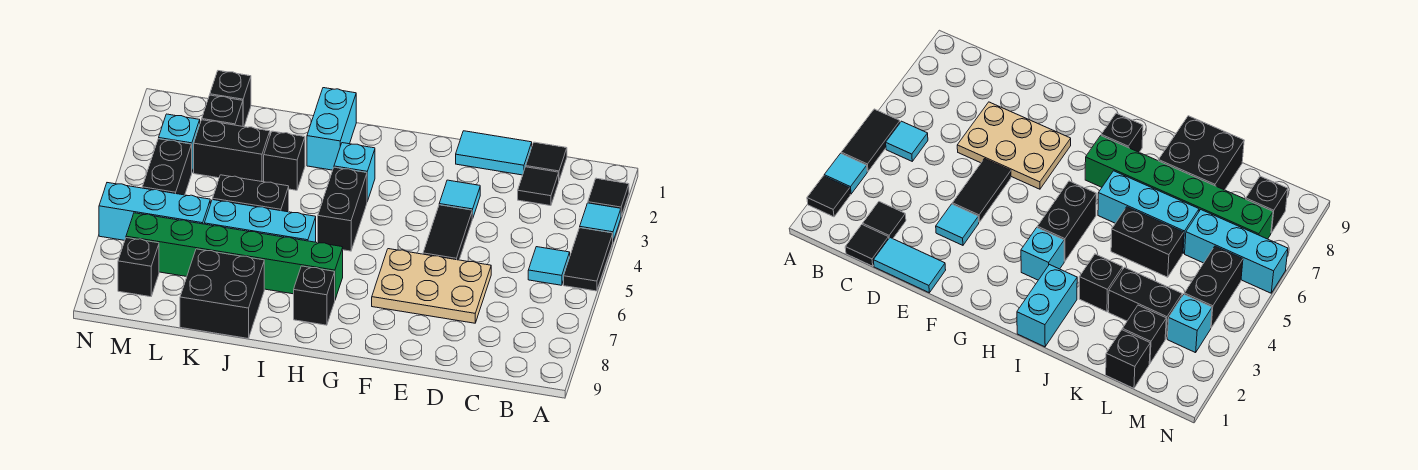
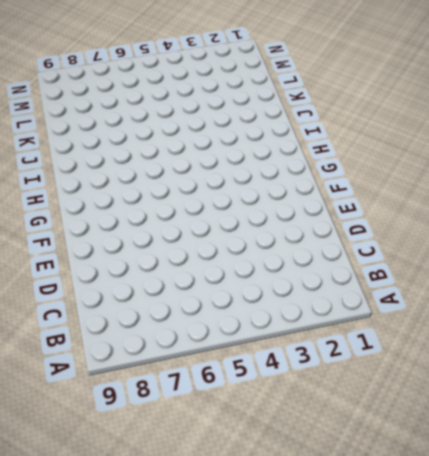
none -> black 1x1 tile [588,178,629,216]
none -> cyan 1x1 tile [580,203,621,241]
none -> black 1x2 tile [564,228,613,291]

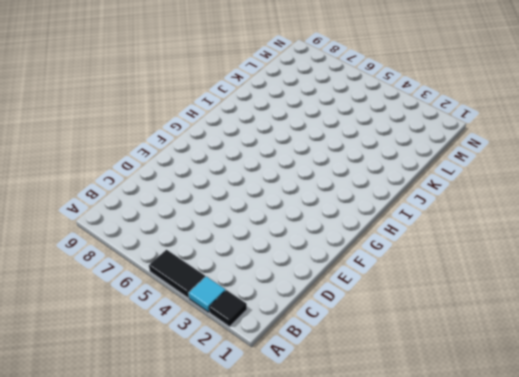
none -> cyan 1x1 tile [528,247,570,285]
none -> black 1x1 tile [526,142,567,180]
none -> black 1x1 tile [518,167,559,206]

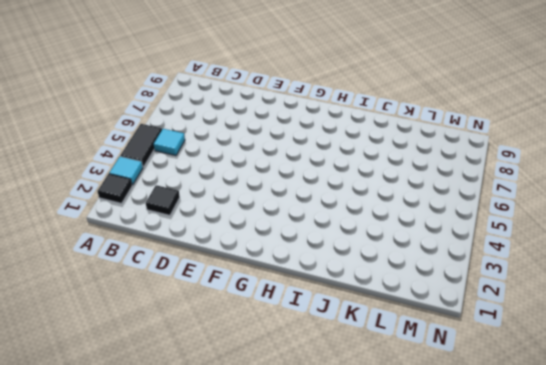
none -> black 1x1 tile [526,142,567,180]
none -> cyan 1x2 tile [456,131,532,175]
none -> tan 2x3 plate [372,249,491,323]

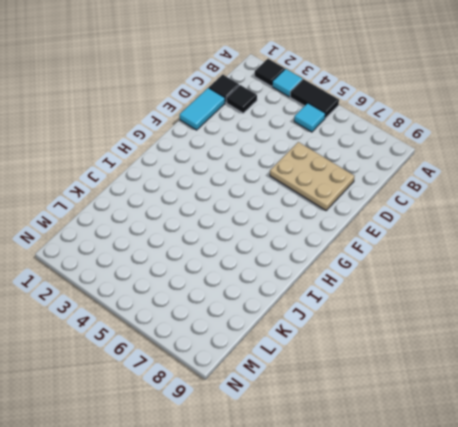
tan 2x3 plate [270,142,354,210] -> tan 2x3 plate turned to [372,249,491,323]
none -> cyan 1x1 tile [439,180,480,219]
none -> black 1x2 tile [423,205,472,260]
none -> cyan 1x1 brick [334,143,375,201]

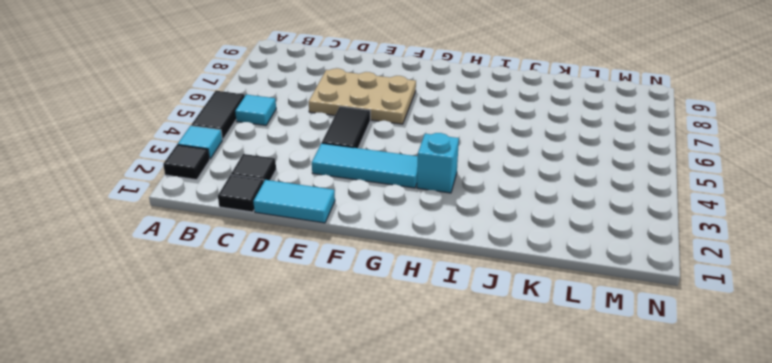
cyan 1x3 tile [312,143,418,188] -> cyan 1x1 tile [439,180,480,219]
none -> black 1x2 brick [318,167,367,251]
none -> green 1x6 brick [126,213,343,299]
none -> black 1x1 brick [294,266,335,325]

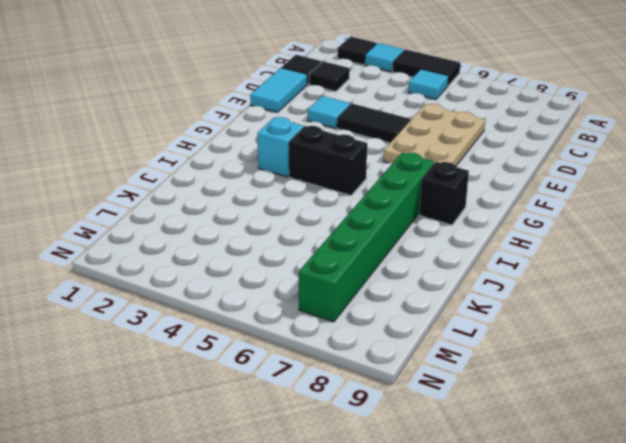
none -> cyan 1x2 brick [307,88,356,170]
none -> cyan 1x3 brick [204,200,316,242]
none -> black 1x1 brick [264,131,305,190]

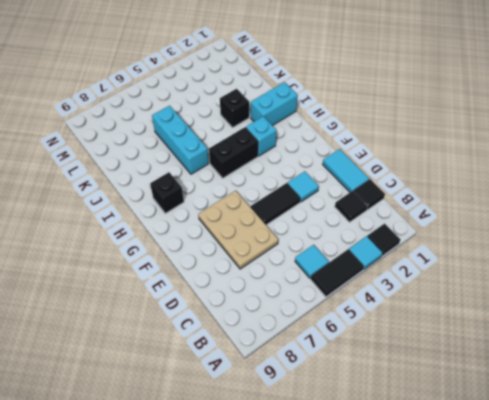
none -> green 1x6 brick [126,213,343,299]
none -> black 1x2 brick [213,175,289,212]
none -> black 2x2 brick [180,249,264,338]

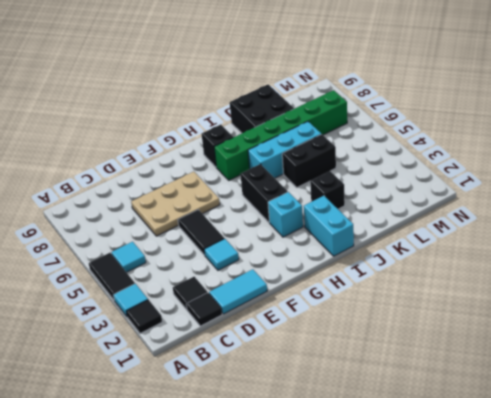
none -> black 1x2 brick [194,120,270,182]
none -> black 1x1 brick [210,71,251,127]
none -> black 1x1 brick [202,95,243,126]

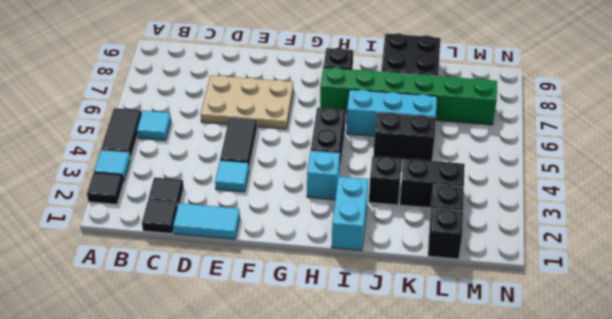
none -> cyan 1x3 brick [99,183,210,240]
none -> cyan 1x1 brick [159,114,200,172]
none -> black 1x2 brick [142,139,192,195]

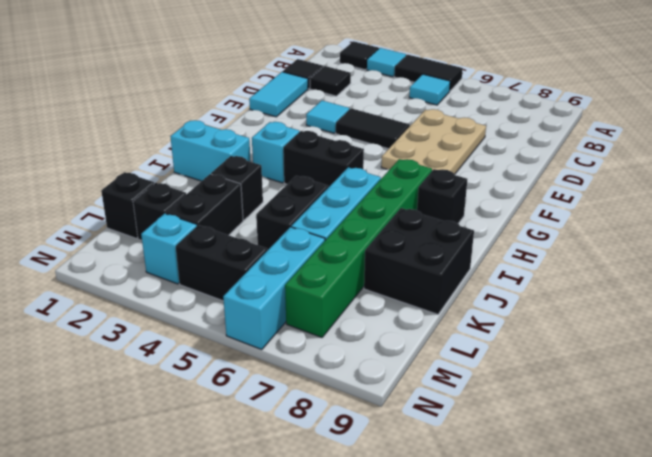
none -> black 1x1 brick [118,238,159,297]

